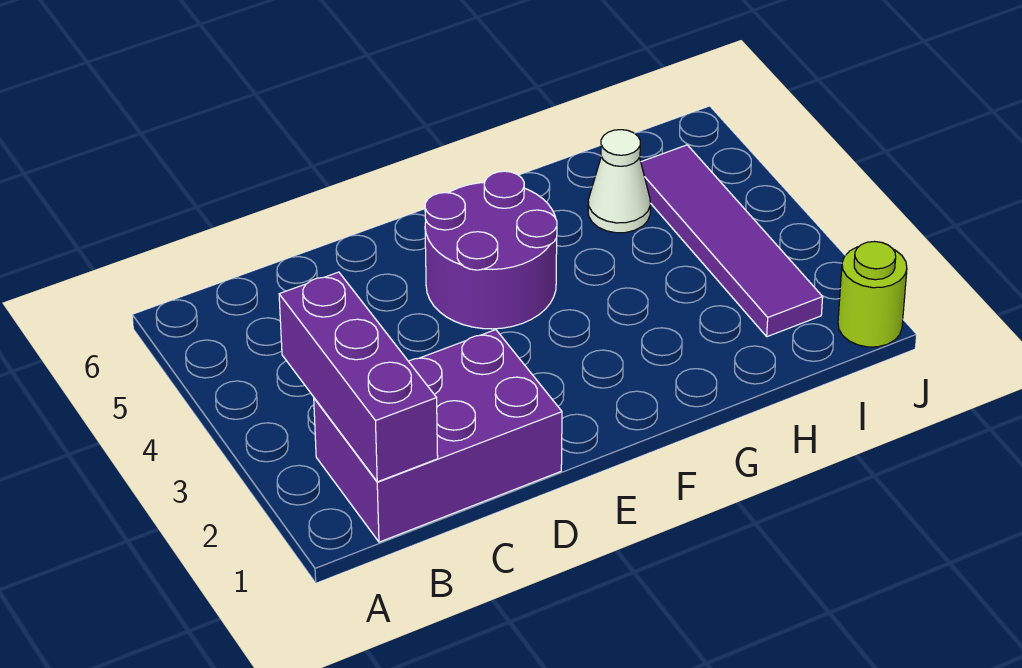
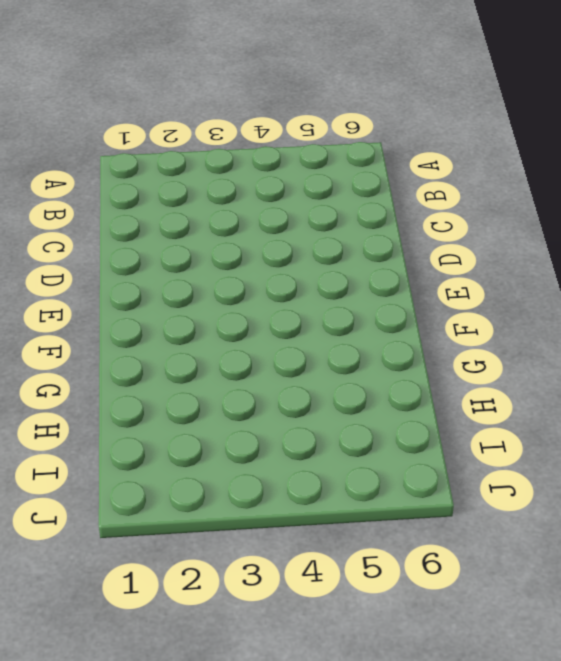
none -> purple 2x3 brick [314,330,562,542]
none -> purple 2x2 round brick [425,171,557,329]

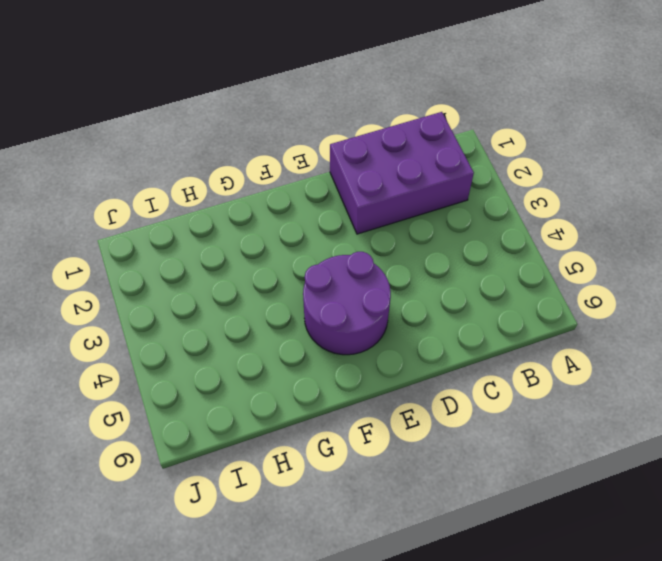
none -> white 1x1 cone [588,130,650,233]
none -> purple 1x4 tile [641,145,823,337]

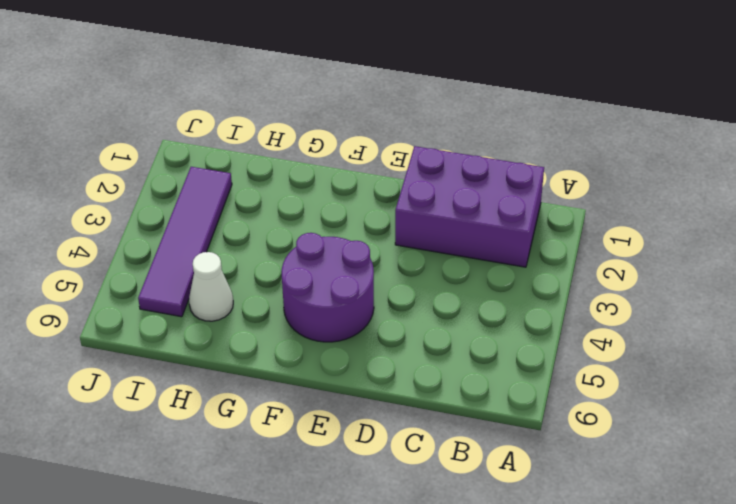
none -> lime 1x1 round brick [838,242,907,347]
none -> purple 1x3 brick [279,272,438,482]

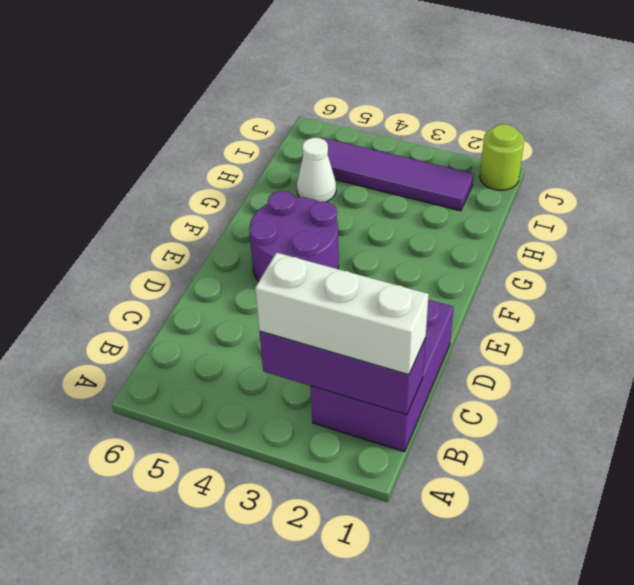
white 1x3 brick [255,253,429,375] -> none

